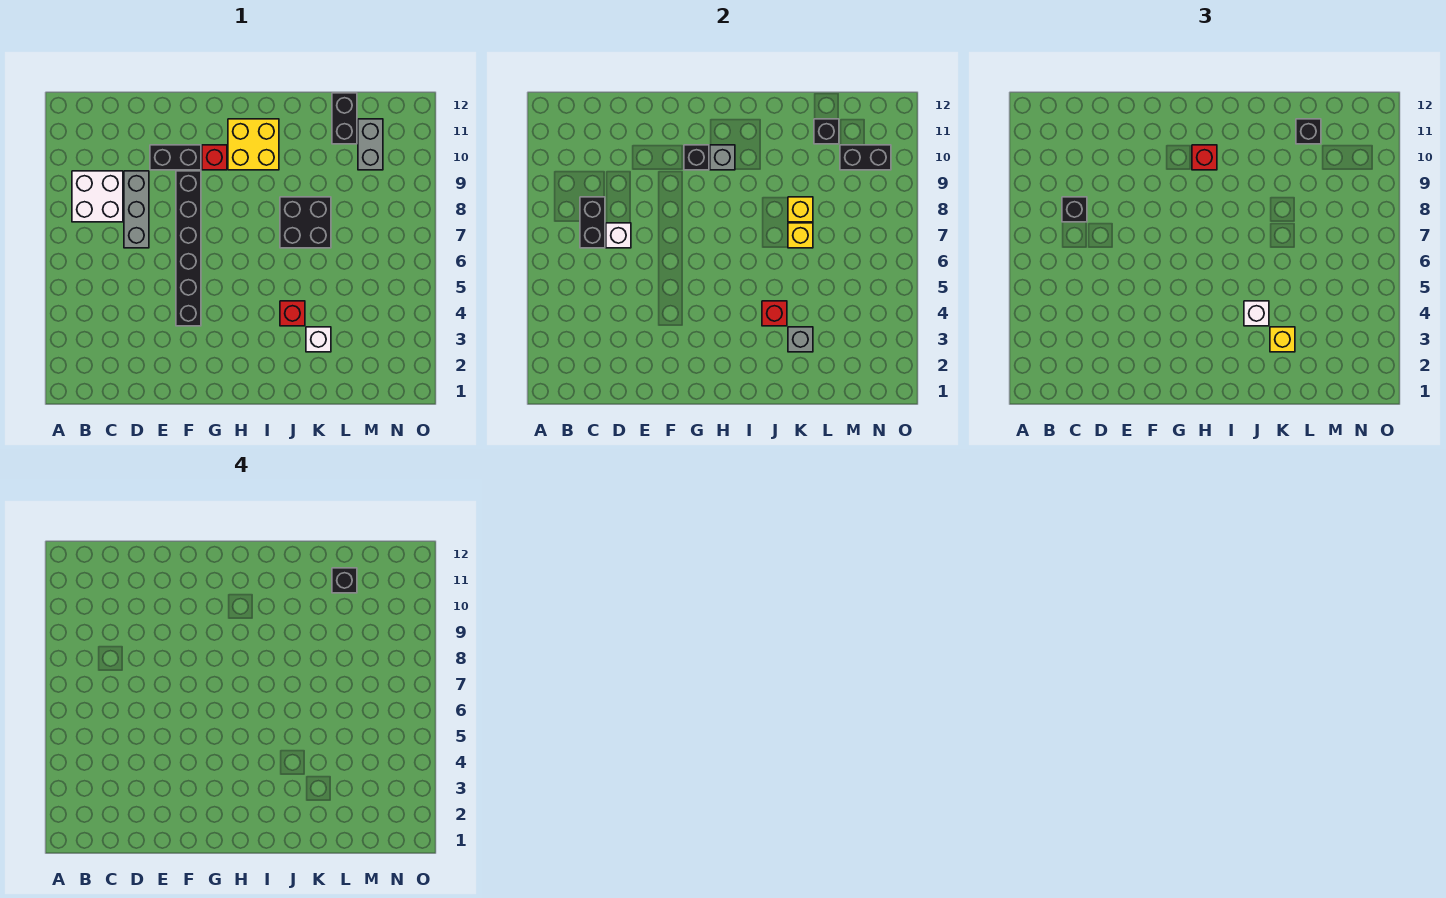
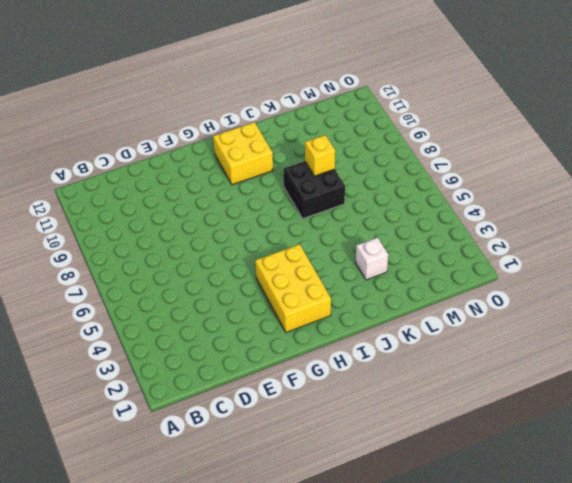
yellow 2x3 brick [255,244,331,332] -> none
none -> white 2x2 brick [72,171,123,222]
none -> grey 1x3 brick [124,171,149,248]
none -> black 1x2 brick [150,145,201,170]

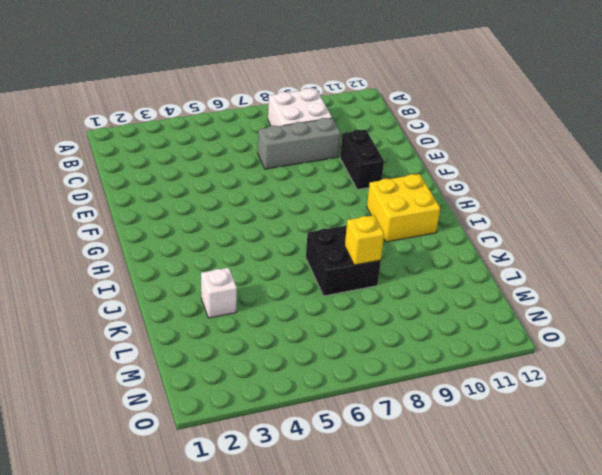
none -> black 1x6 brick [176,171,201,326]
none -> red 1x1 brick [202,145,227,170]
none -> red 1x1 brick [280,301,305,326]

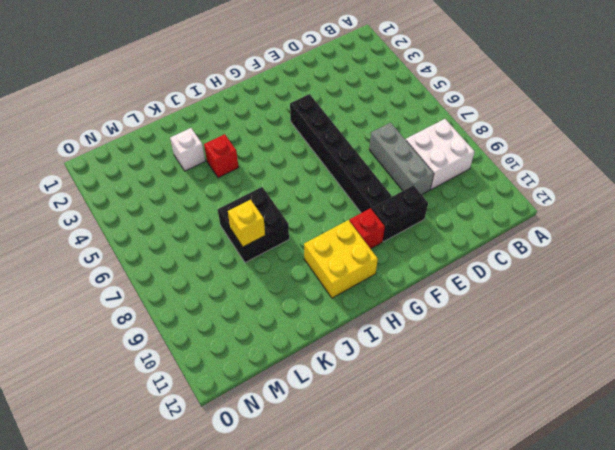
none -> black 1x2 brick [332,93,357,144]
none -> grey 1x2 brick [358,119,383,170]
none -> black 1x2 brick [580,197,605,248]

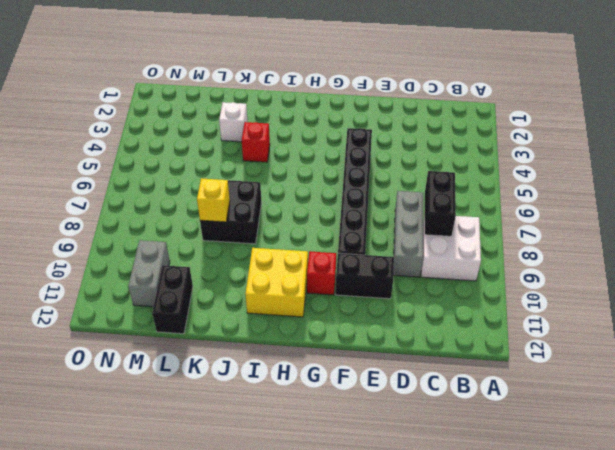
none -> white 1x1 brick [606,223,631,248]
none -> black 1x1 brick [684,145,709,170]
none -> grey 1x1 brick [710,145,735,170]

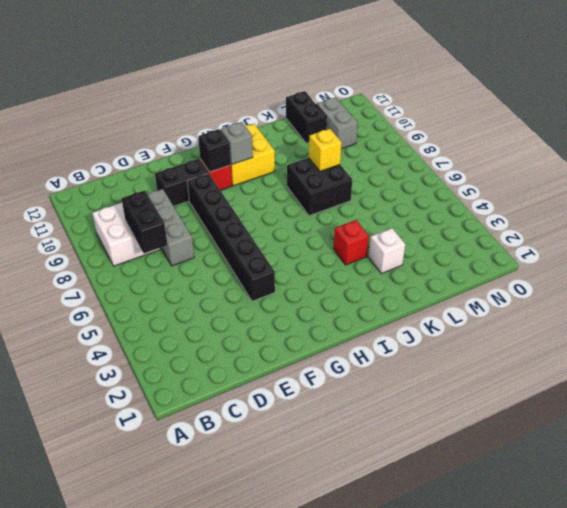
none -> white 1x1 brick [606,223,631,248]
none -> red 1x1 brick [762,301,787,326]
none -> grey 1x1 brick [788,327,813,352]

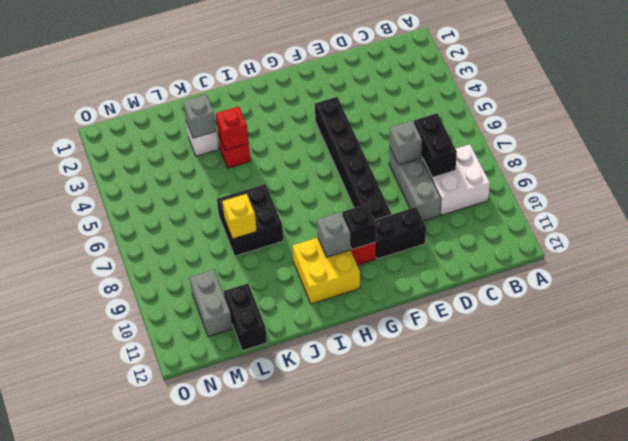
grey 1x1 brick [389,121,422,165] -> white 1x1 brick [606,223,631,248]
none -> yellow 1x1 brick [788,223,813,248]
none -> black 1x1 brick [814,119,839,144]
none -> black 1x2 brick [840,145,891,170]

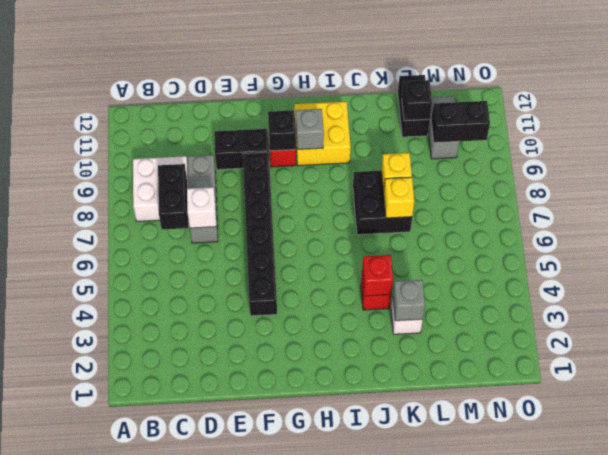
none -> black 1x1 brick [1062,197,1087,222]
none -> red 1x1 brick [1192,145,1217,170]
none -> white 1x1 brick [1244,301,1269,326]

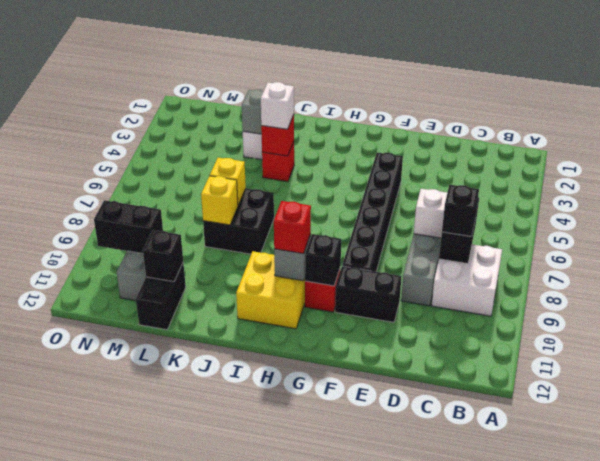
none -> yellow 1x1 brick [1270,327,1295,352]
none -> black 1x1 brick [1296,119,1321,144]
none -> black 1x1 brick [332,568,357,593]

